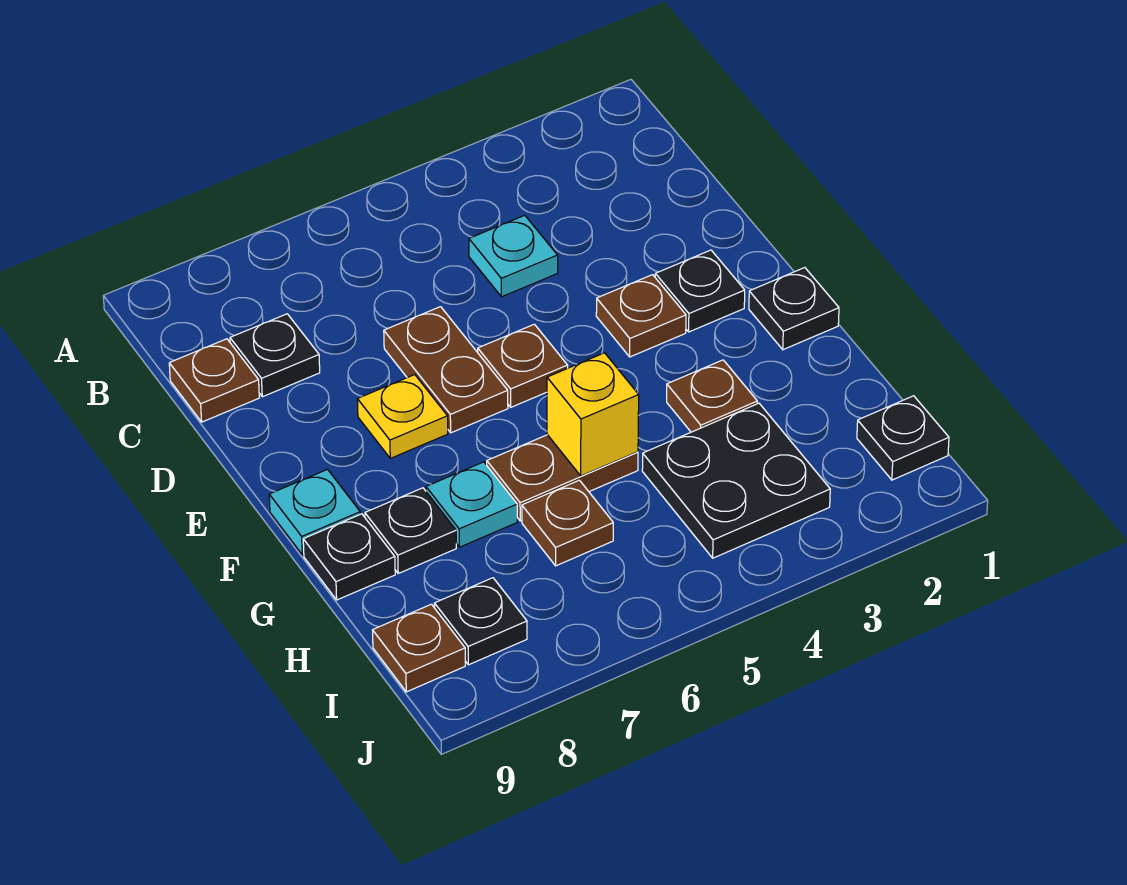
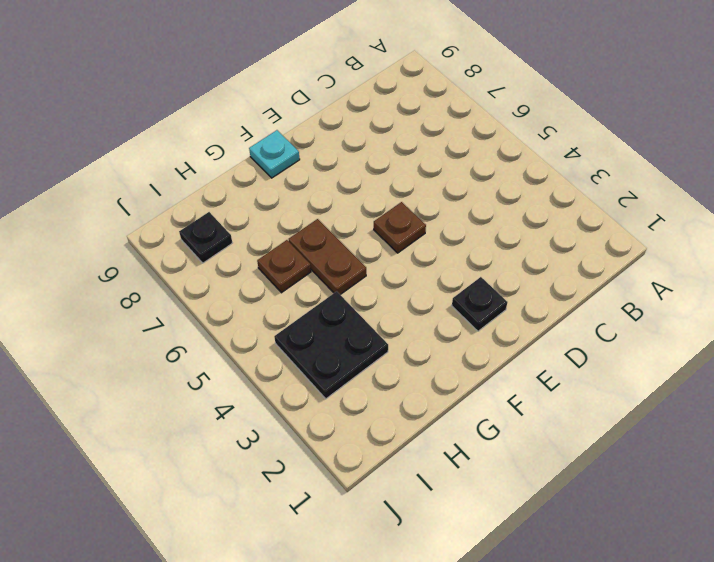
none -> cyan 1x1 plate [469,215,558,297]
none -> black 1x1 plate [230,314,320,397]
none -> brown 1x1 plate [169,339,259,422]

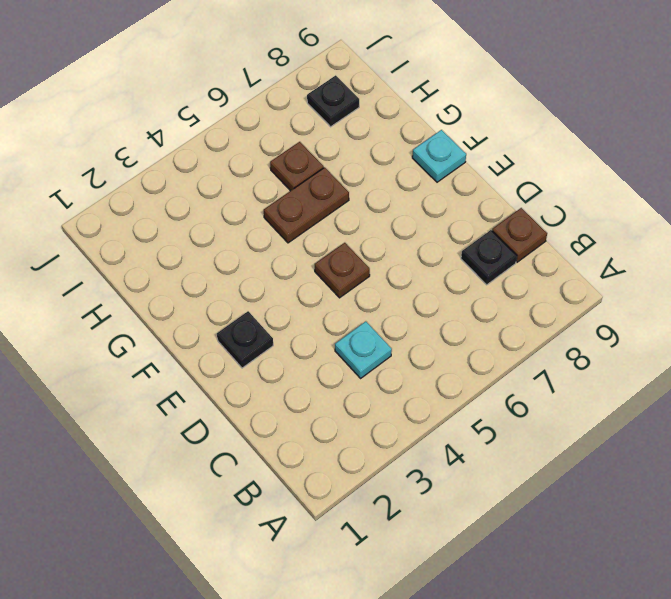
none -> brown 1x2 plate [384,307,508,433]
none -> brown 1x1 plate [596,275,686,357]
none -> yellow 1x1 plate [357,375,448,458]

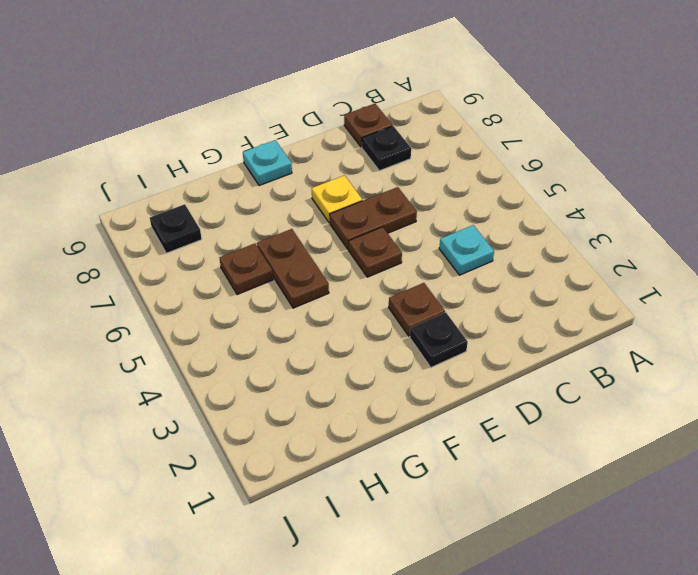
none -> black 1x1 plate [749,268,839,350]
none -> brown 1x1 plate [667,360,757,432]
none -> cyan 1x1 plate [426,462,517,547]

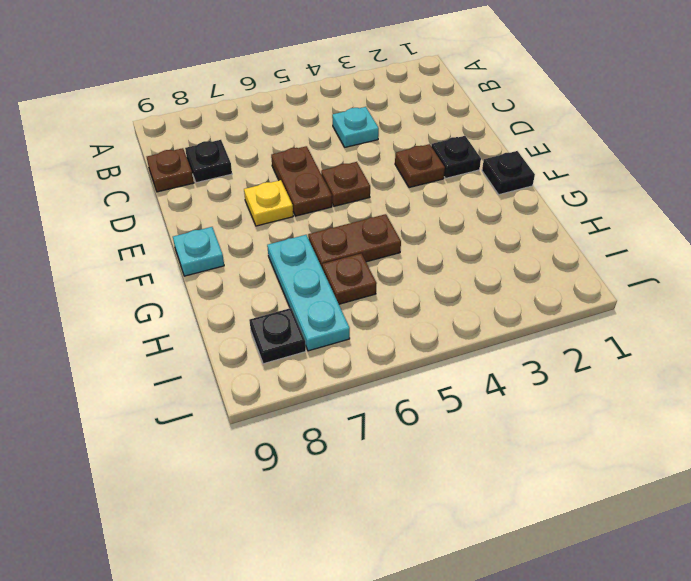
cyan 1x3 plate [267,235,350,351] -> cyan 1x1 plate [426,462,517,547]
none -> brown 1x1 plate [667,360,757,432]
none -> black 1x1 plate [365,488,456,573]
none -> black 1x1 plate [303,514,395,600]

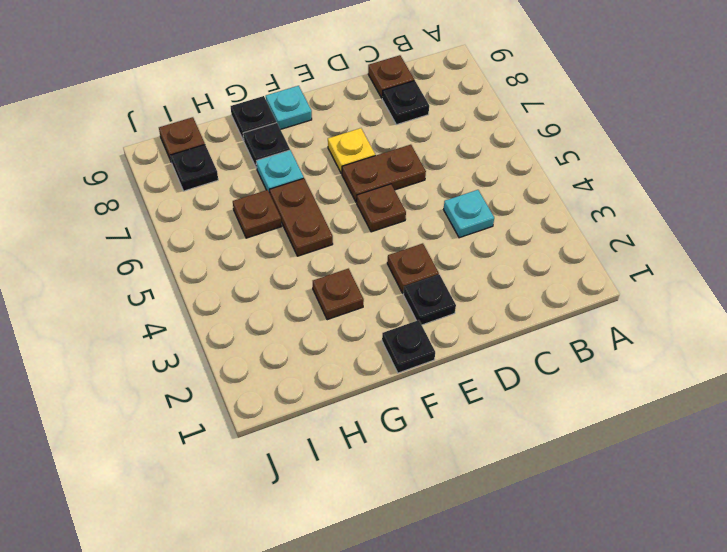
none -> black 2x2 plate [642,403,830,558]
none -> black 1x1 plate [857,396,949,480]
none -> yellow 1x1 brick [547,353,639,476]

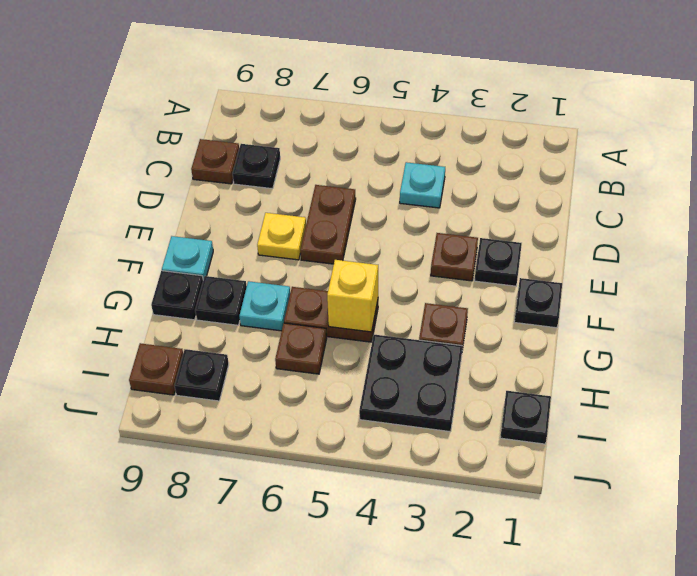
none -> brown 1x1 plate [478,324,568,407]

